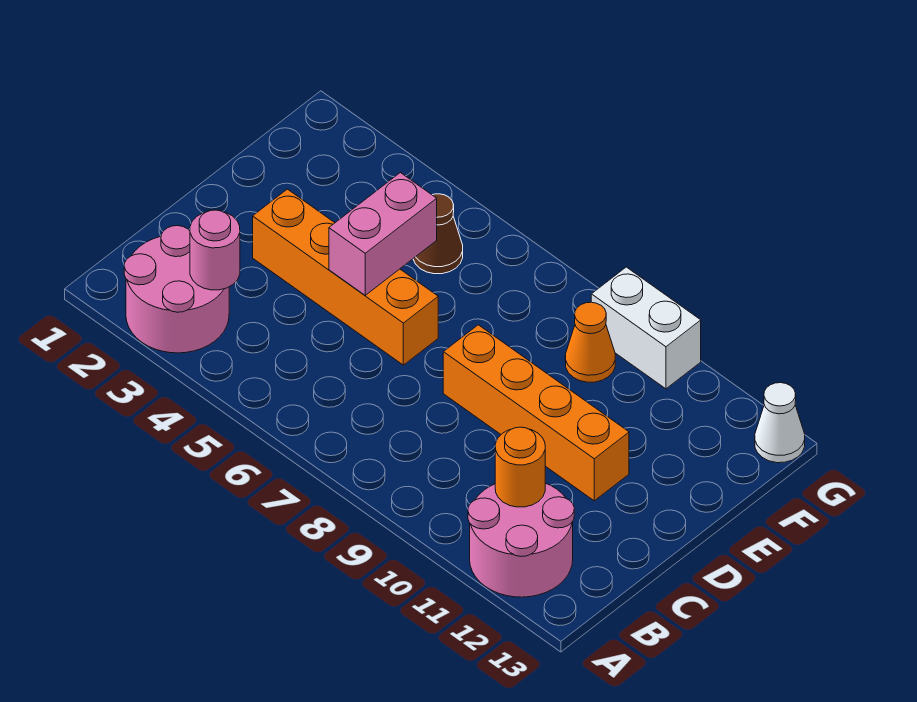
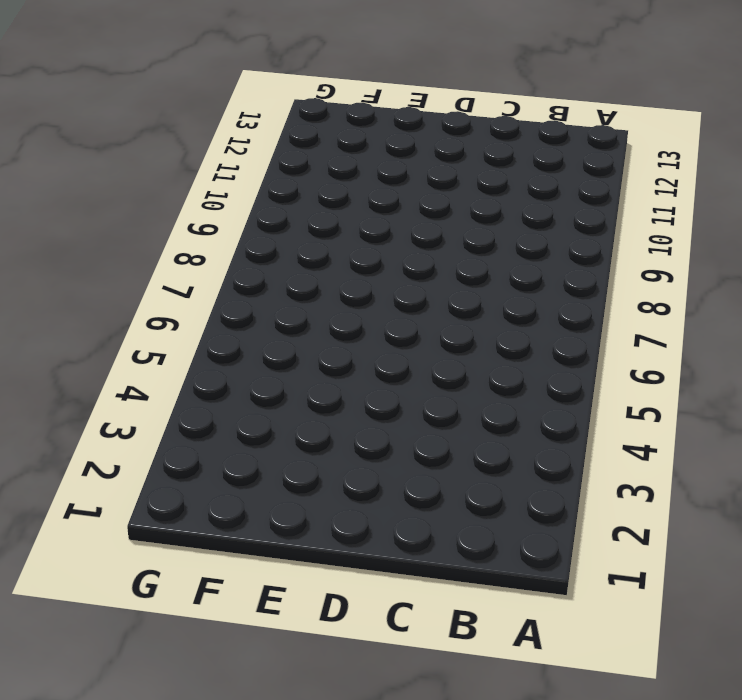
none -> pink 2x2 round brick [124,226,229,353]
none -> pink 2x2 round brick [468,483,574,597]

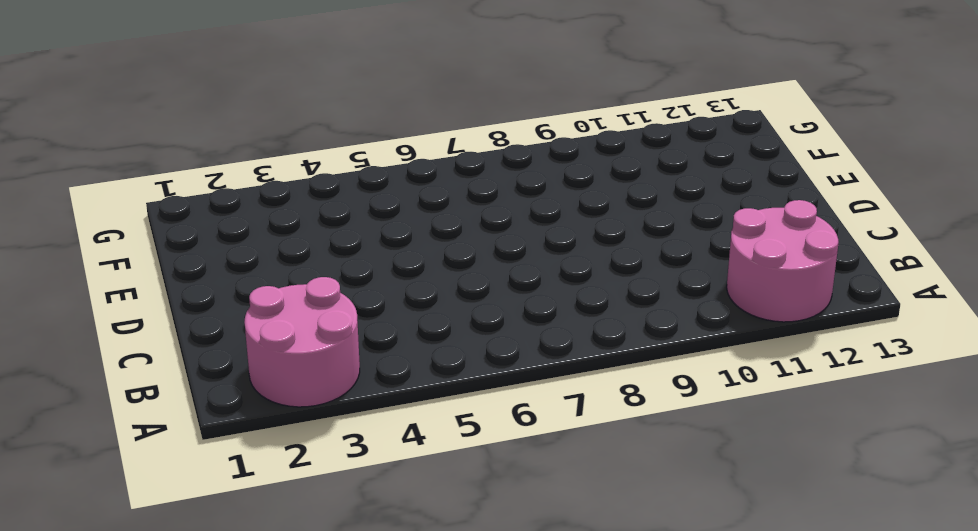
none -> orange 1x4 brick [253,189,438,365]
none -> orange 1x4 brick [443,325,629,501]

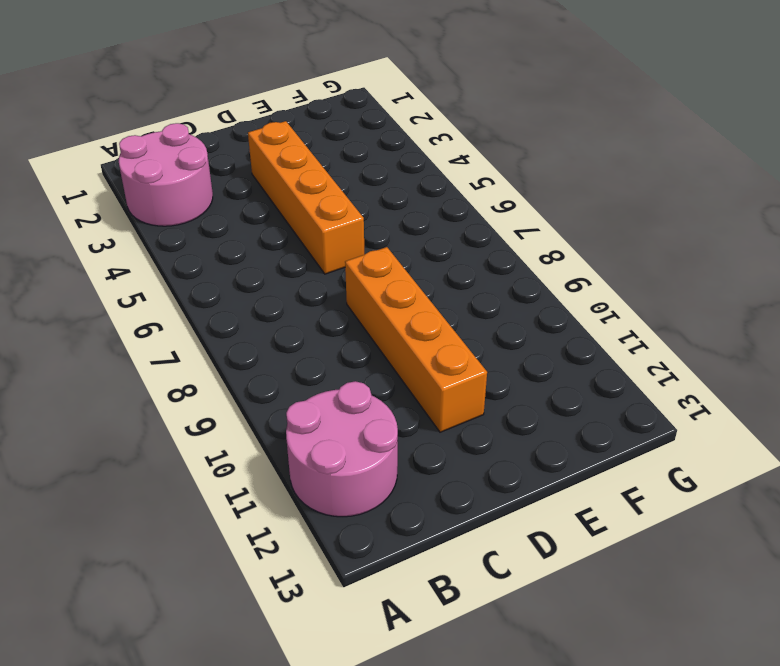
none -> brown 1x1 cone [413,194,463,274]
none -> orange 1x1 cone [565,302,615,382]

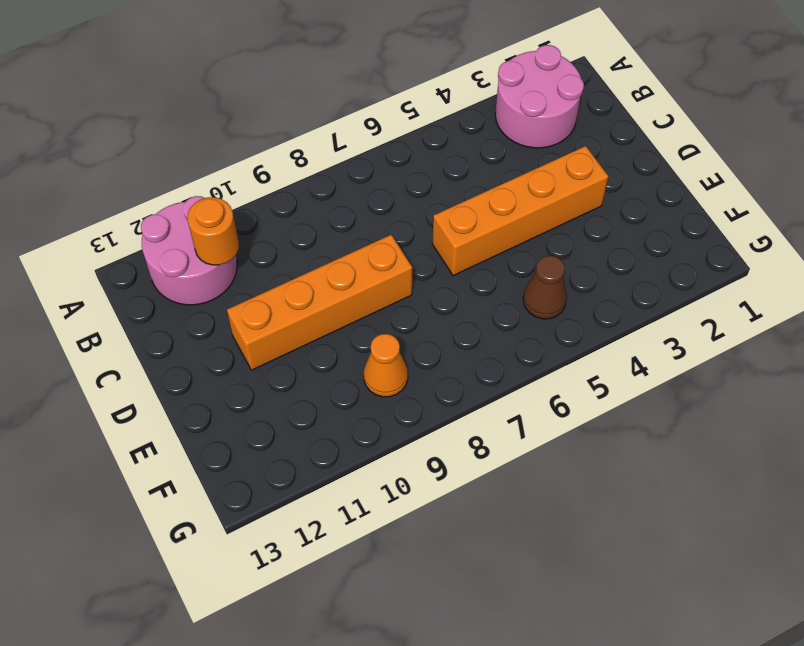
none -> white 1x2 brick [591,267,701,389]
none -> white 1x1 cone [755,383,805,463]

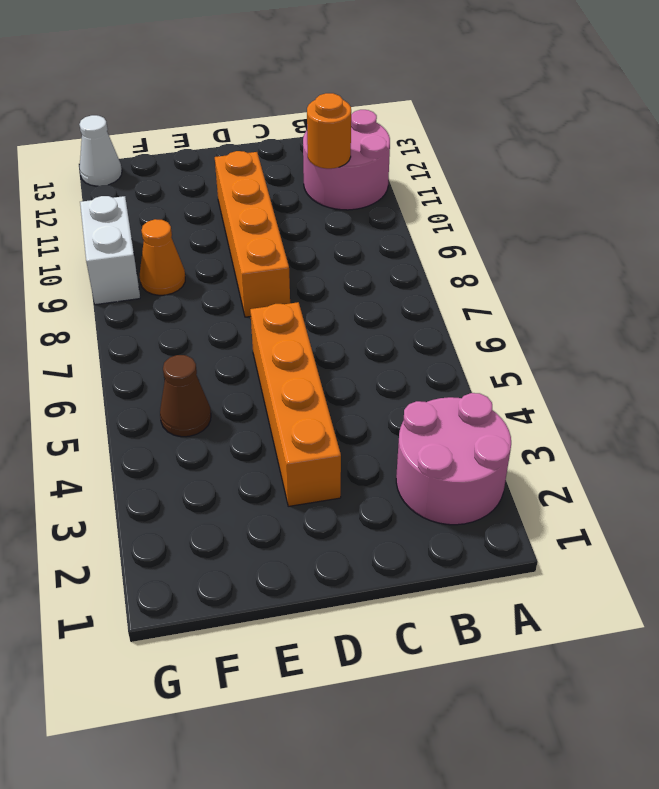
none -> pink 1x1 round brick [190,210,240,290]
none -> pink 1x2 brick [329,173,437,295]

